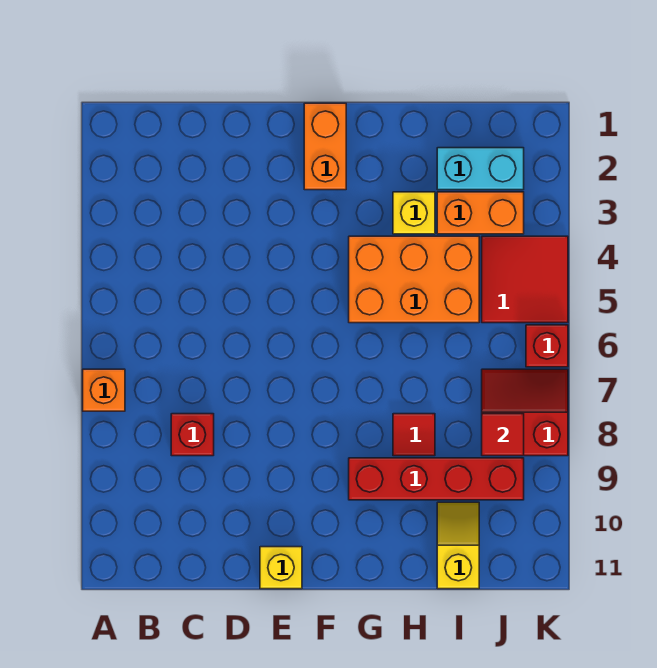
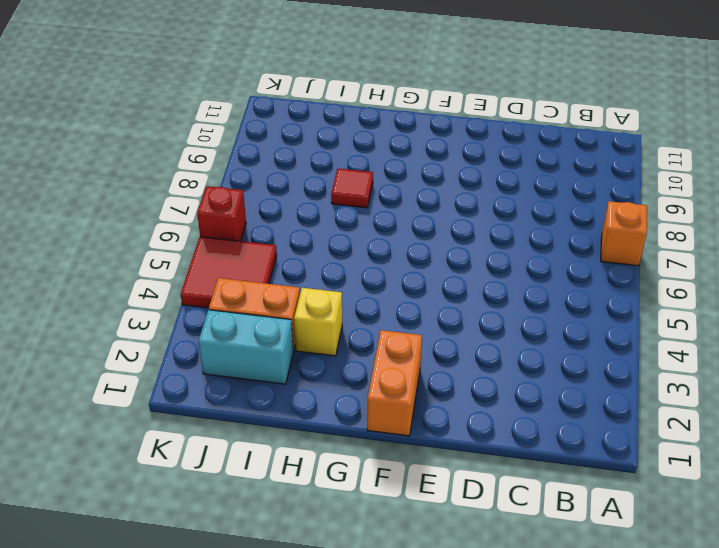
none -> red 1x1 brick [171,414,214,456]
none -> yellow 1x1 brick [260,547,302,589]
none -> orange 2x3 brick [349,236,479,323]

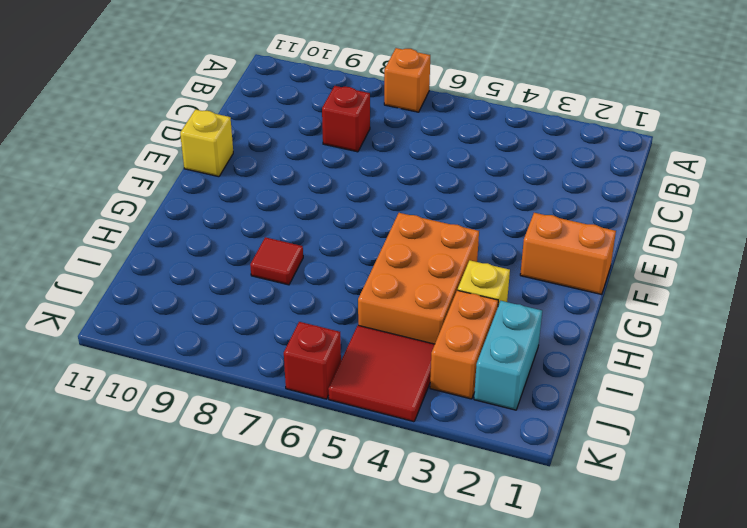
none -> red 1x4 brick [349,458,524,500]
none -> yellow 1x2 slope [437,502,479,589]
none -> red 2x2 slope [482,369,568,456]

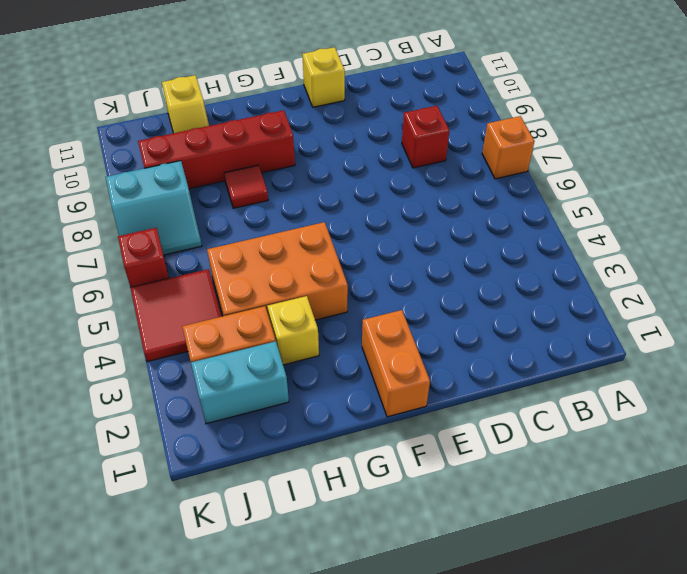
cyan 2x2 slope [106,161,202,255] -> red 2x2 slope [482,369,568,456]
none -> red 1x1 tile [482,414,524,456]

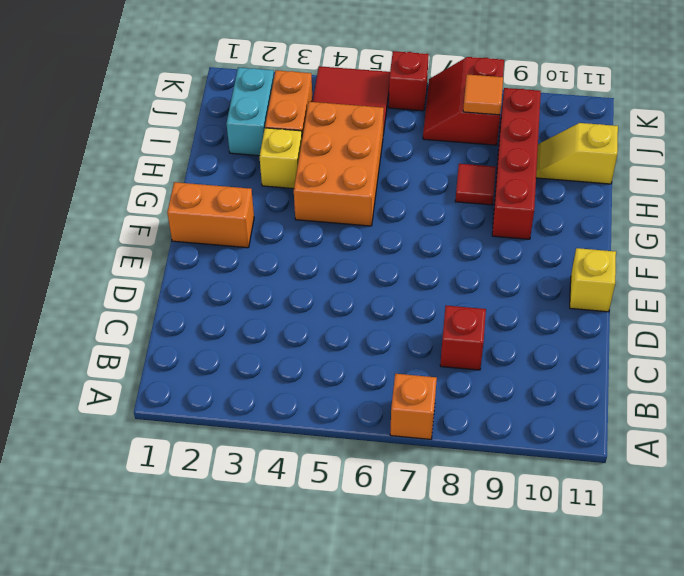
orange 1x1 tile [463,74,503,115] -> red 1x1 tile [482,414,524,456]

